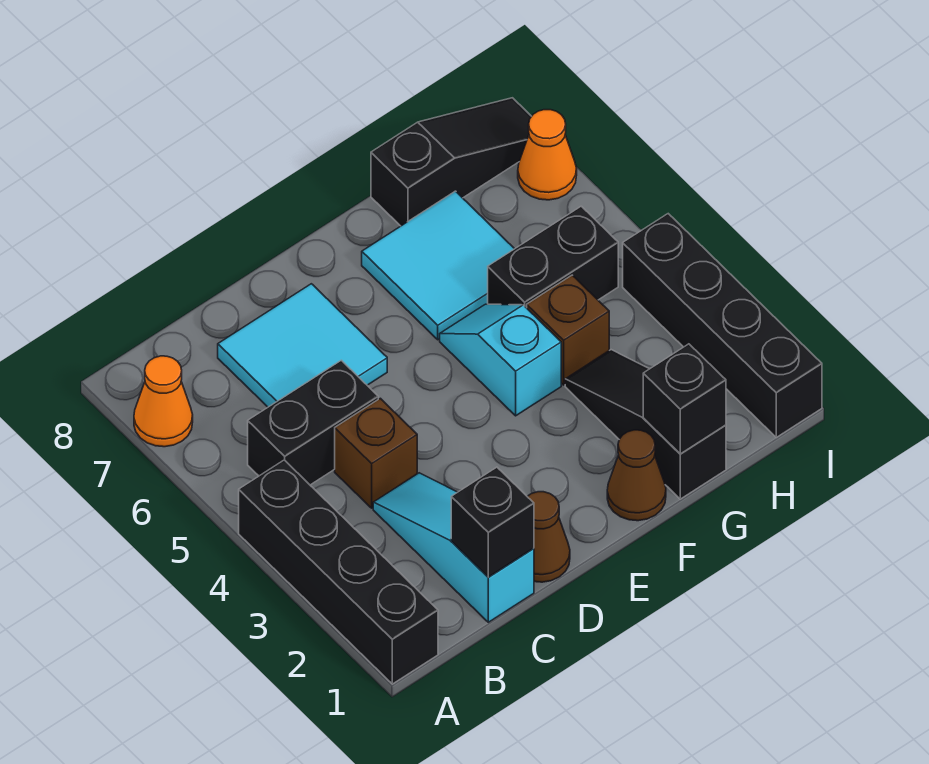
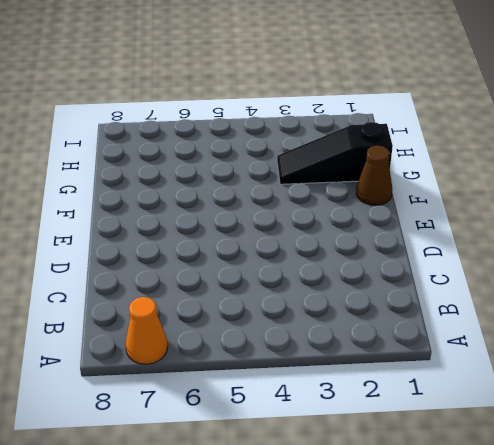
none -> black 1x4 brick [239,460,438,684]
none -> black 1x2 brick [248,360,378,485]
none -> cyan 1x3 slope [373,473,534,622]

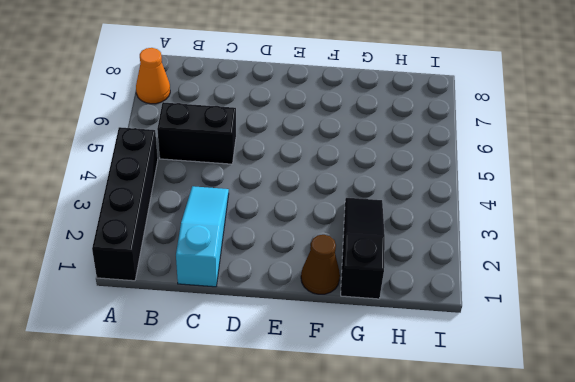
none -> brown 1x1 brick [335,398,417,508]
none -> cyan 2x2 tile [218,284,387,407]
none -> brown 1x1 cone [527,492,570,582]

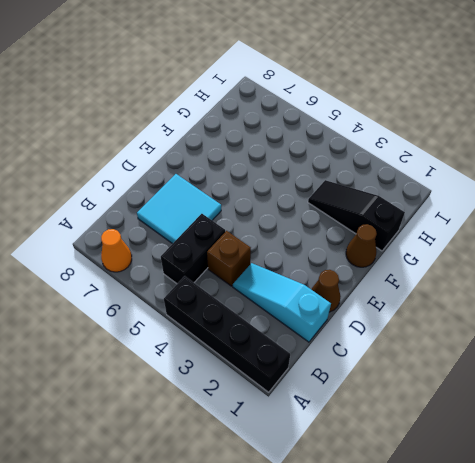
none -> cyan 1x2 slope [440,304,561,416]
none -> cyan 2x2 tile [362,191,514,340]
none -> brown 1x1 brick [527,275,609,385]

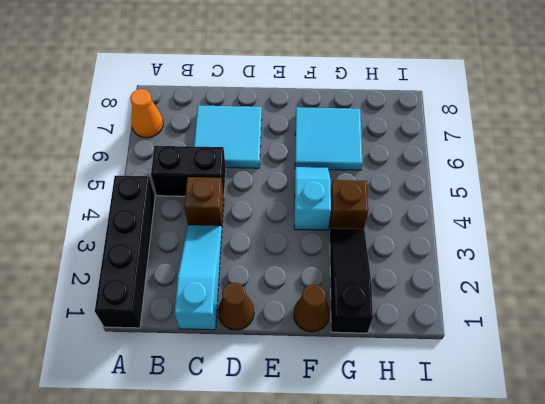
none -> black 1x2 brick [488,206,618,308]
none -> black 1x3 slope [371,98,532,226]
none -> black 1x4 brick [623,214,822,437]

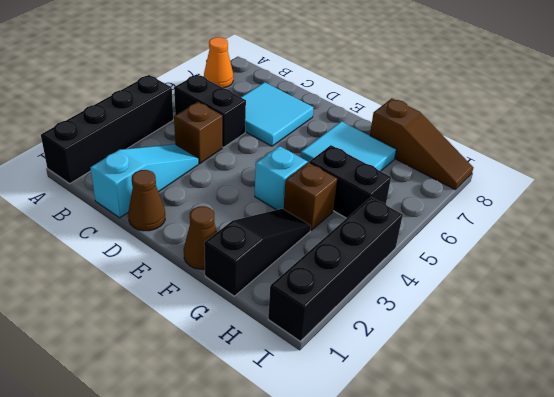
brown 1x3 slope [370,98,473,189] -> black 1x3 slope [371,98,532,226]
none -> orange 1x1 cone [518,110,577,200]
none -> black 1x1 brick [451,467,534,577]
none -> black 1x1 brick [643,344,726,454]

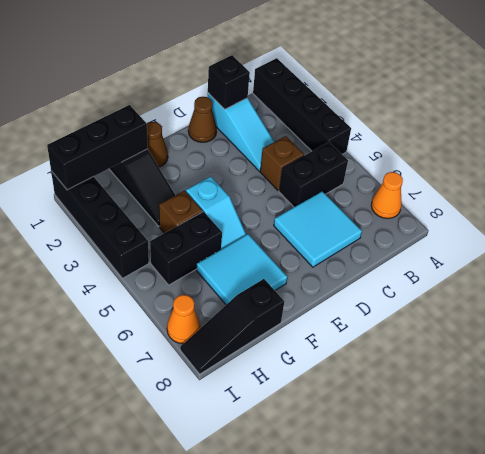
black 1x3 brick [47,105,147,190] -> black 1x1 brick [643,344,726,454]

